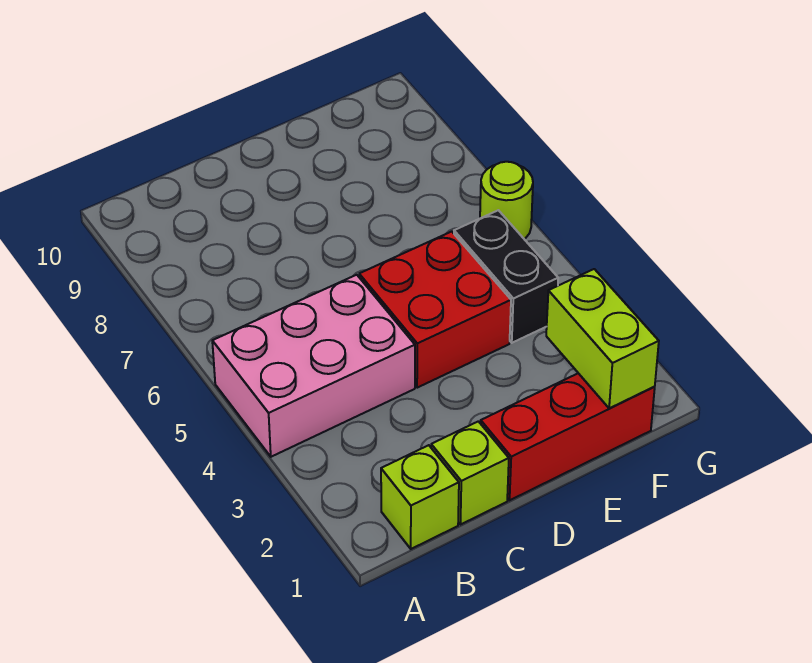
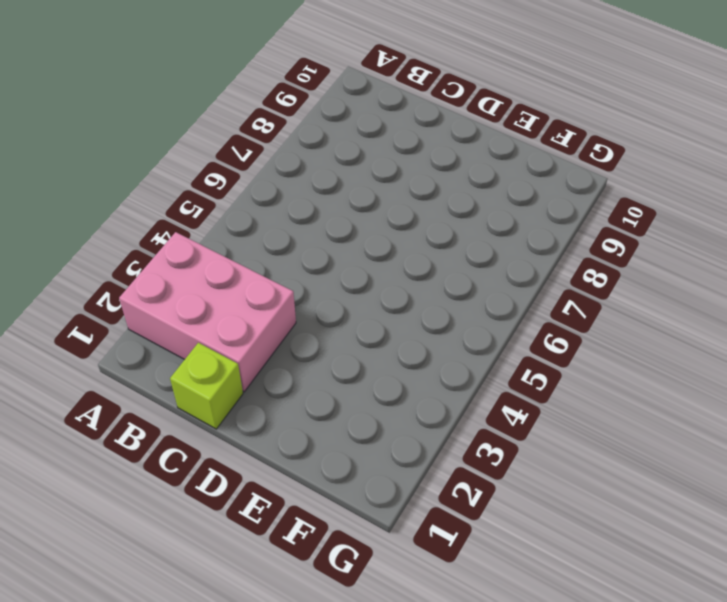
pink 2x3 brick [119,232,296,392] -> pink 2x3 brick moved to [212,275,415,457]
none -> lime 1x1 brick [381,445,459,549]
none -> red 1x3 brick [481,373,655,500]

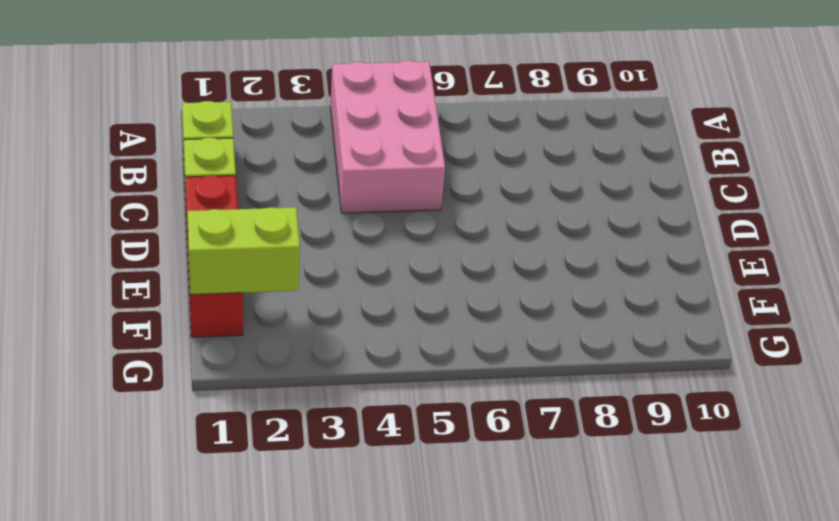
none -> red 2x2 brick [359,232,511,388]
none -> black 1x2 brick [454,210,558,343]

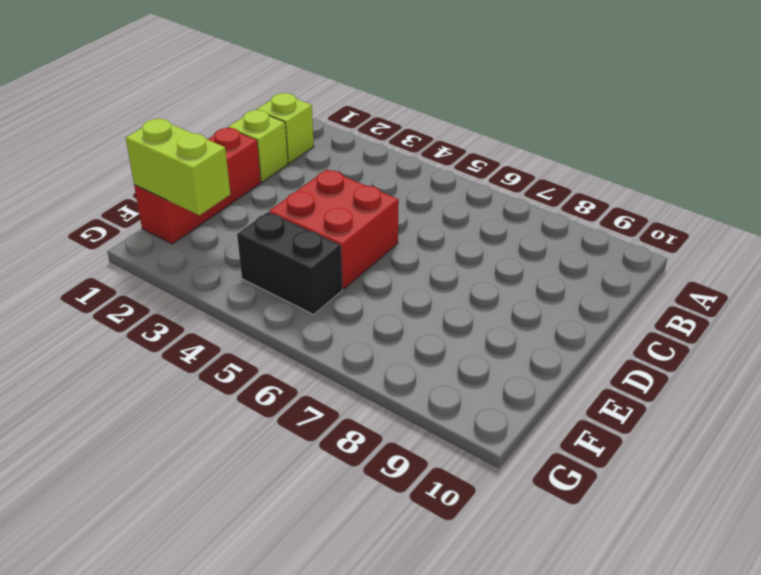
none -> pink 2x3 brick [212,275,415,457]
none -> lime 1x1 round brick [480,162,533,239]

